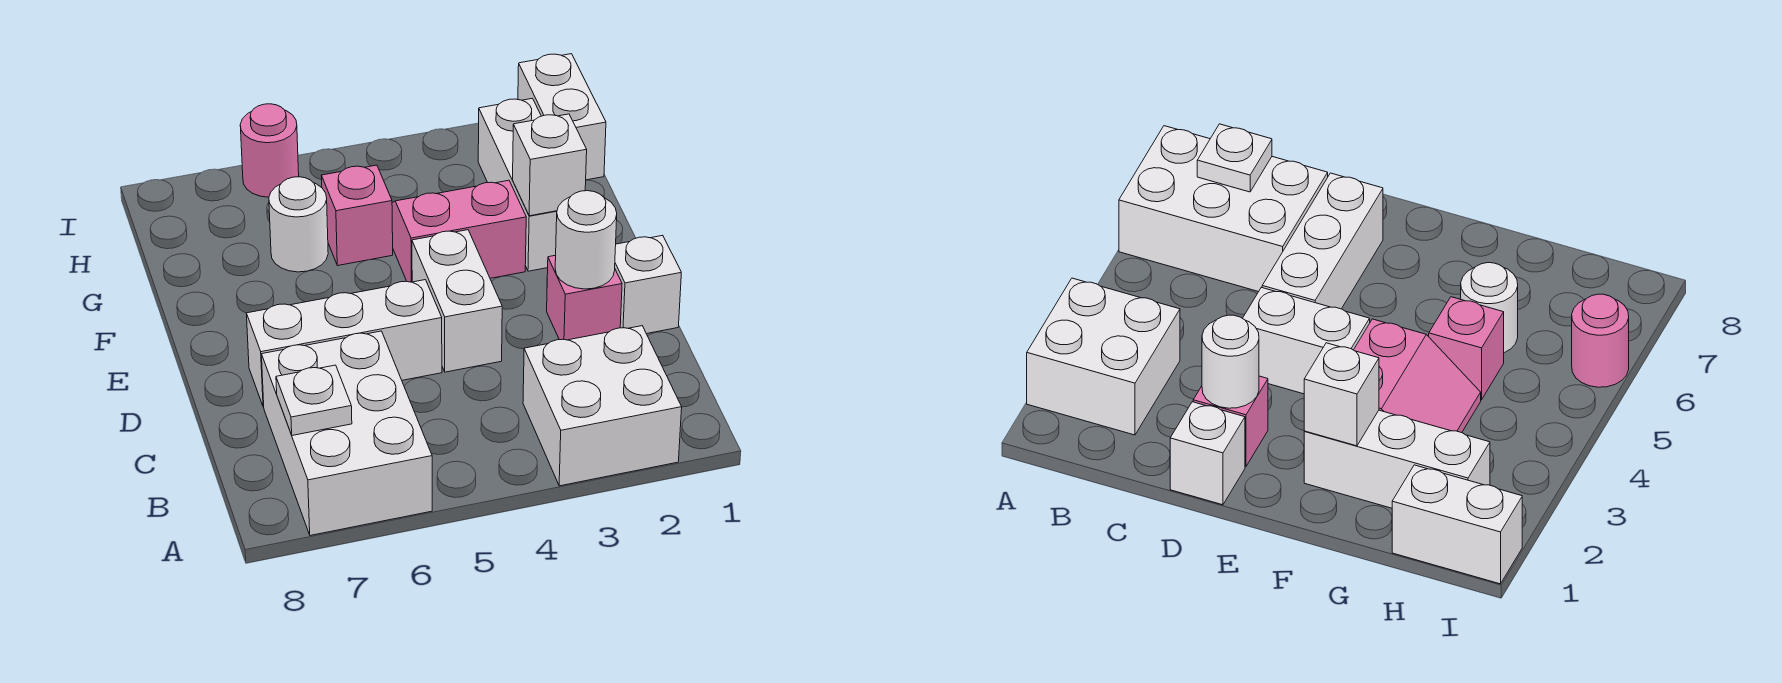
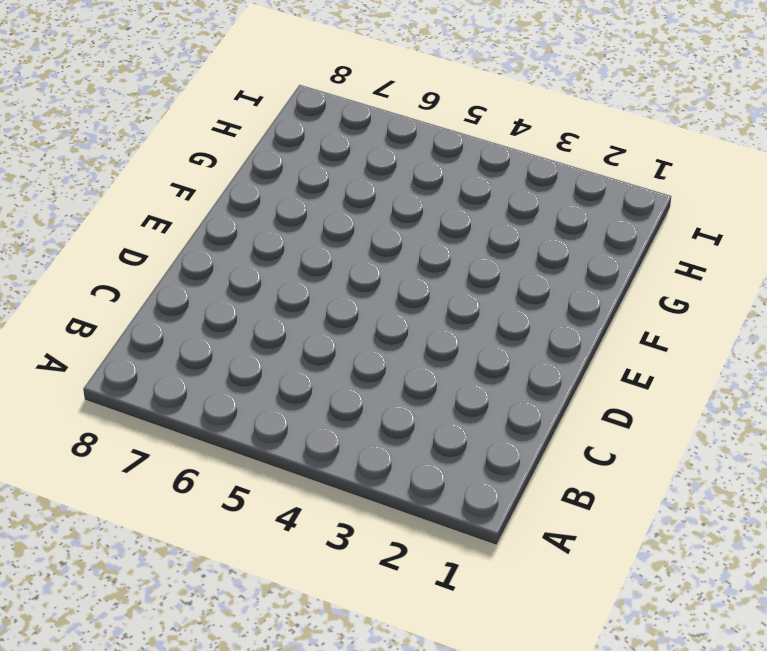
none -> white 2x2 brick [523,326,682,486]
none -> white 2x3 brick [261,331,432,535]
none -> white 1x1 brick [615,235,681,334]

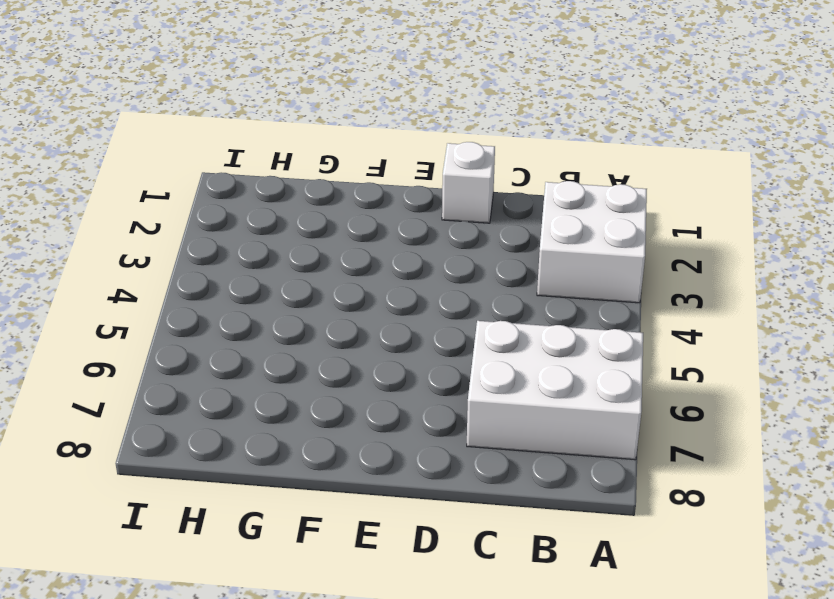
none -> pink 1x1 brick [547,255,622,340]
none -> white 1x2 brick [412,230,502,372]
none -> white 1x3 brick [247,280,442,407]

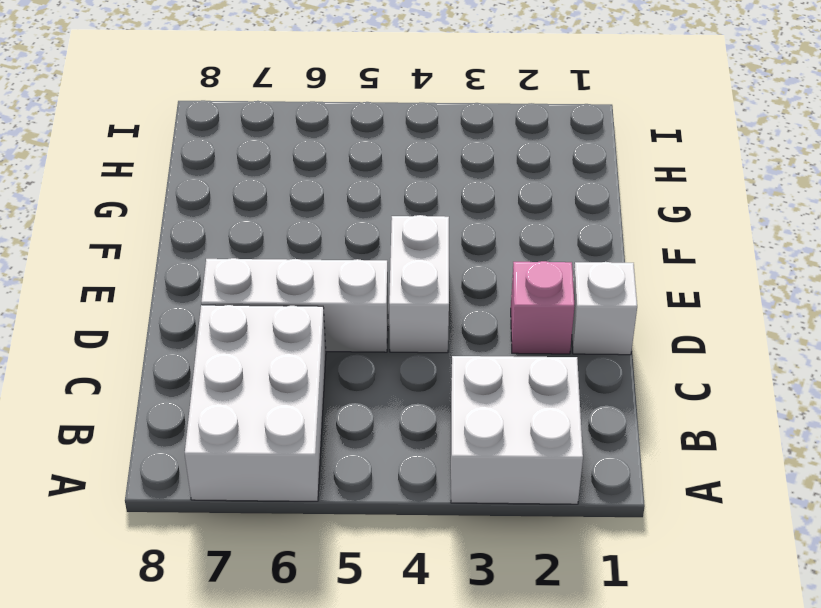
none -> white 1x3 brick [478,98,557,271]
none -> pink 2x2 slope [392,180,526,282]
none -> pink 1x1 brick [321,165,393,266]

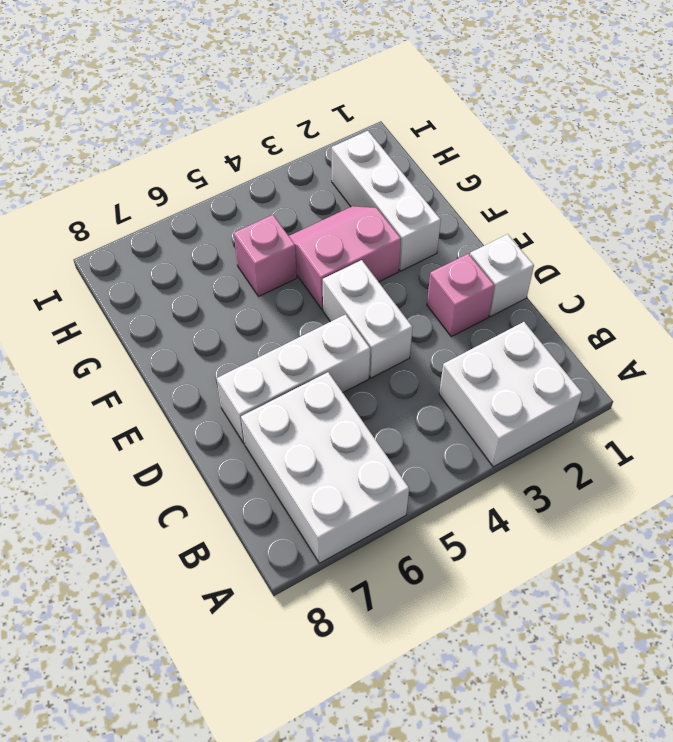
none -> white 1x1 round brick [269,177,328,272]
none -> white 1x2 brick [518,54,606,180]
none -> pink 1x1 round brick [240,104,299,197]

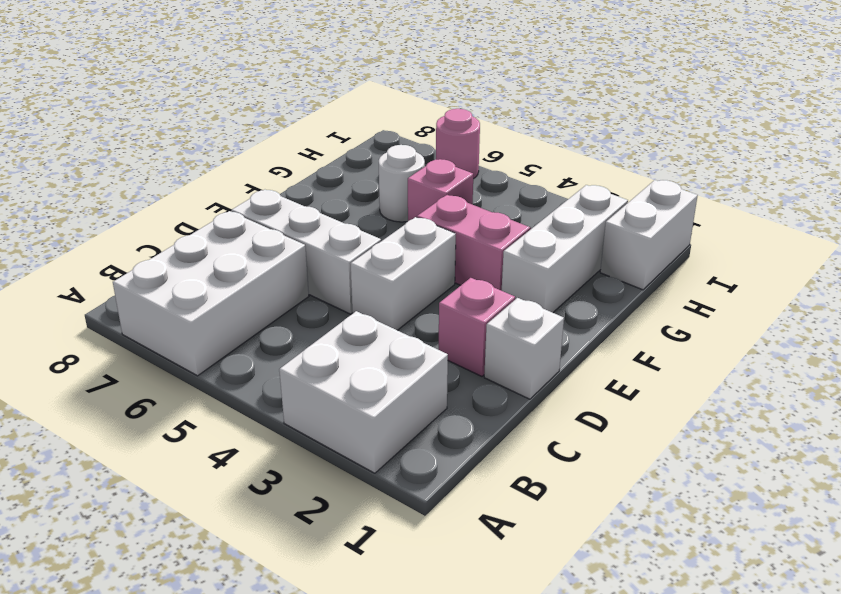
none -> white 1x1 plate [276,365,352,435]
none -> white 1x1 round brick [555,191,617,289]
none -> white 1x1 brick [513,114,587,216]

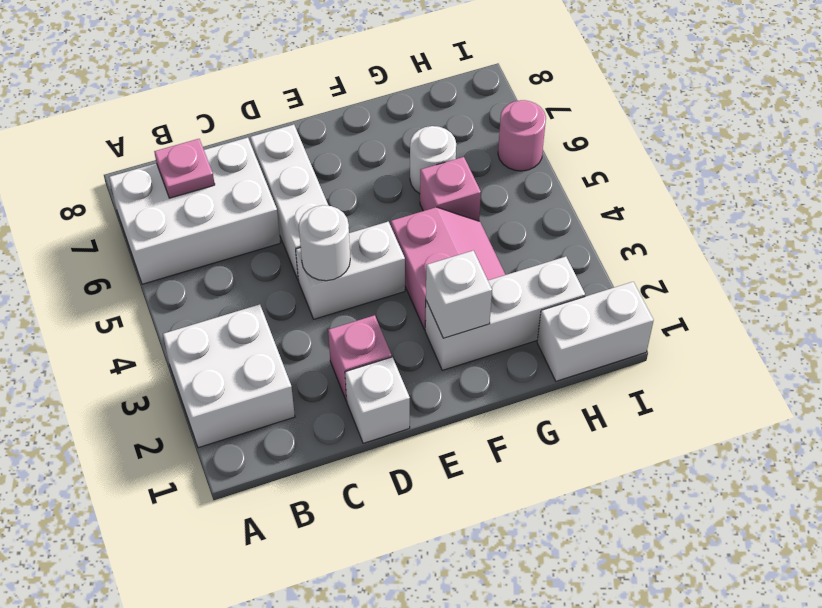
pink 1x1 plate [154,139,215,198] -> white 1x1 plate [276,365,352,435]
white 1x1 round brick [299,205,350,281] -> white 1x1 round brick moved to [555,191,617,289]

